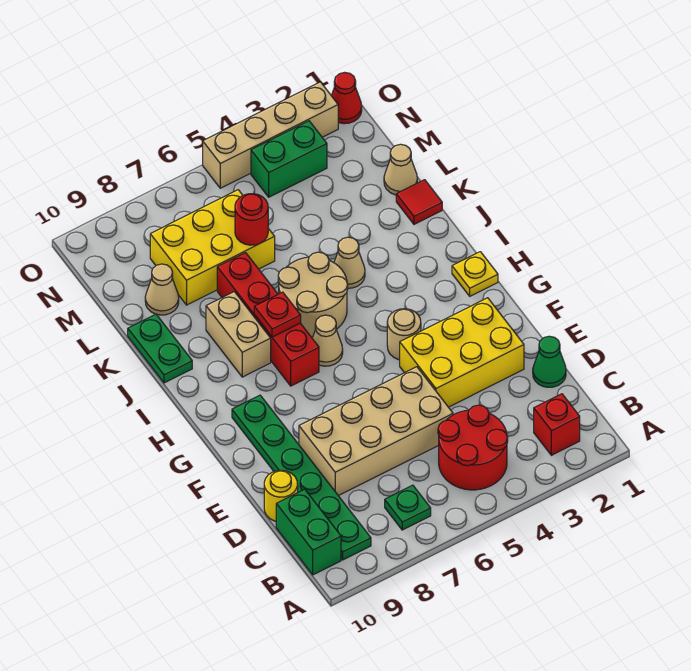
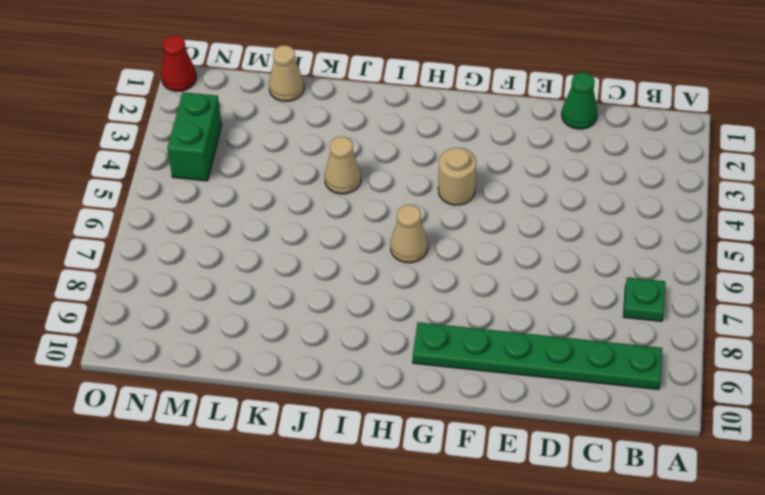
none -> red 1x1 brick [534,394,580,455]
none -> red 2x2 round brick [438,405,508,490]
none -> green 1x2 brick [276,489,341,575]

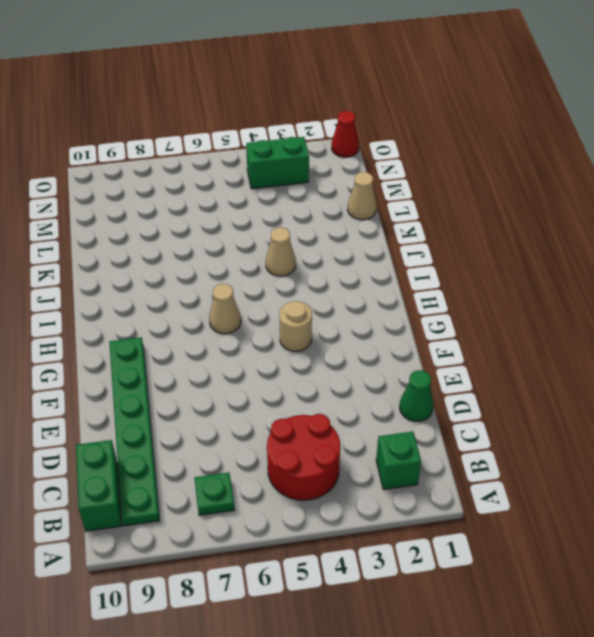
green 1x1 brick [376,432,421,490] -> red 1x1 brick [534,394,580,455]
none -> tan 2x4 brick [299,367,453,496]
none -> yellow 1x1 round brick [264,470,298,521]
none -> yellow 2x3 brick [400,298,524,407]

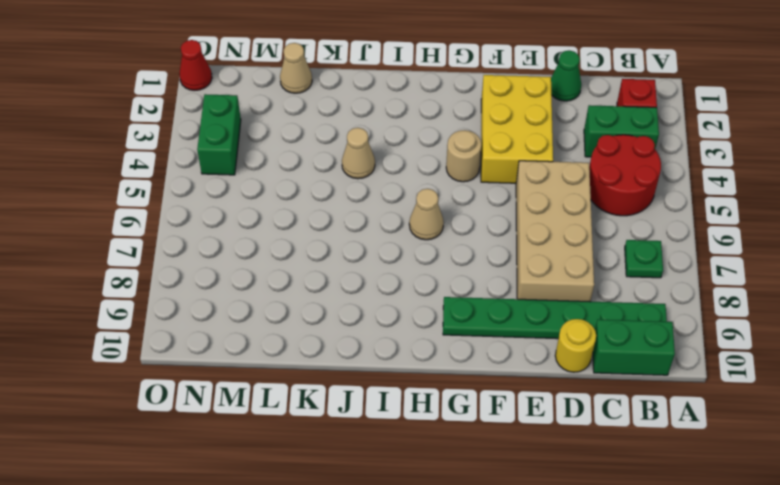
green 1x2 brick [584,105,659,157] -> none
none -> yellow 1x1 plate [452,252,498,296]
none -> red 1x4 brick [217,253,319,386]
none -> tan 2x2 round brick [278,252,348,337]

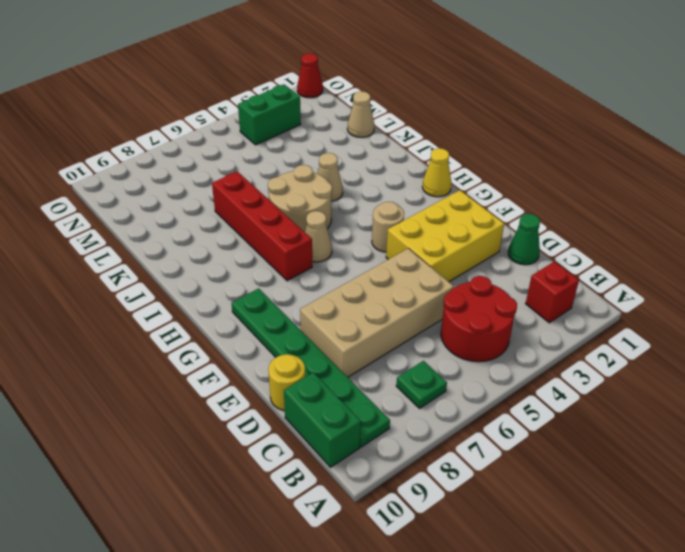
yellow 1x1 cone [422,148,451,197] -> yellow 1x1 plate [452,252,498,296]
none -> tan 1x2 brick [206,292,271,377]
none -> green 1x2 plate [128,314,192,383]
none -> red 1x1 tile [396,180,442,224]

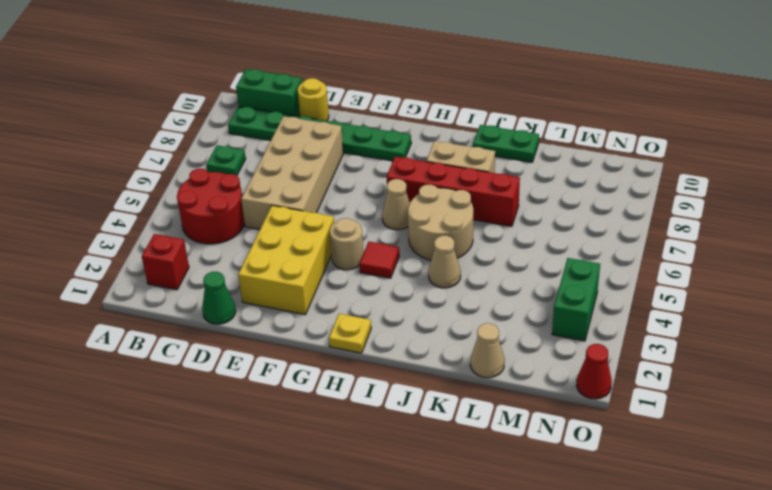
red 1x1 tile [359,242,399,278] -> red 1x1 tile moved to [396,180,442,224]
none -> yellow 2x3 brick [150,190,275,305]
none -> tan 1x1 cone [145,264,179,315]
none -> tan 1x4 brick [203,82,338,188]

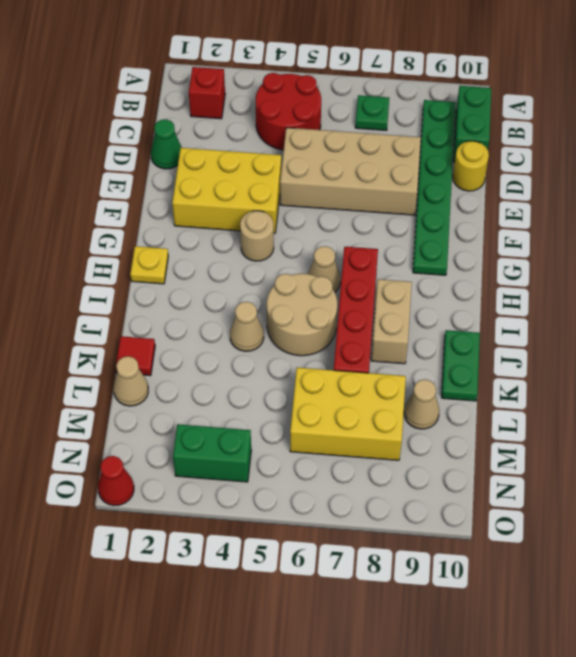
none -> tan 1x4 brick [203,82,338,188]
none -> red 1x1 plate [254,292,301,337]
none -> red 1x1 round brick [235,194,268,245]

